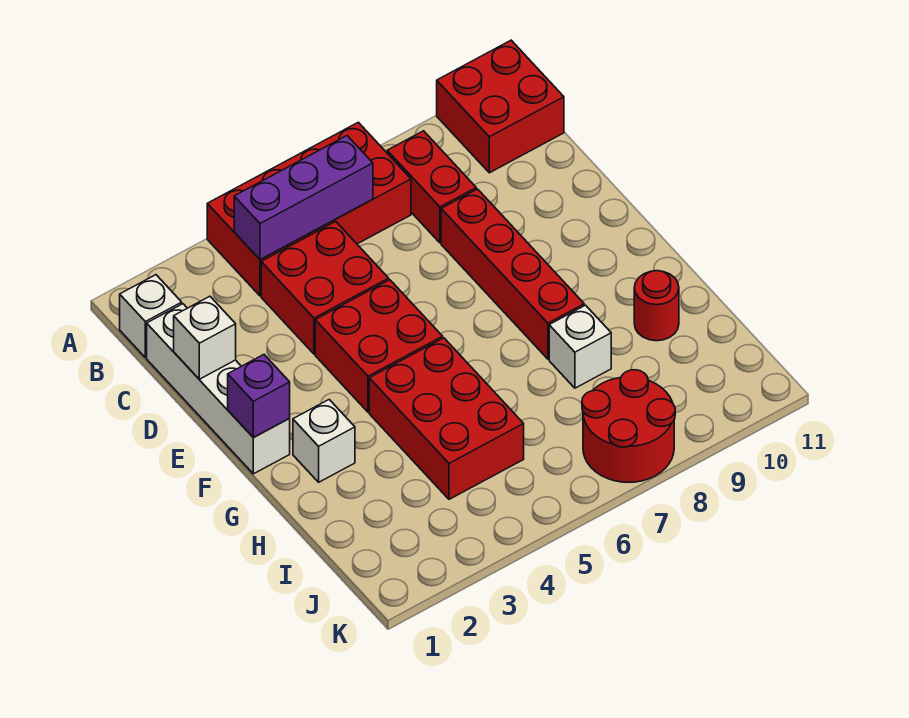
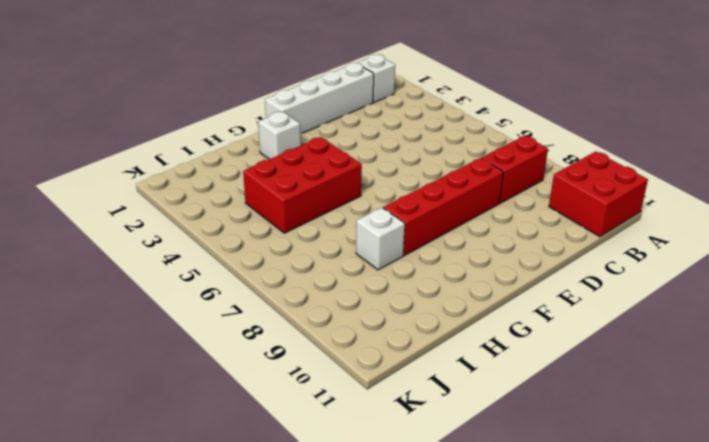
none -> red 2x4 brick [207,122,411,296]
none -> red 2x2 brick [261,222,389,354]
none -> red 2x2 brick [315,280,443,412]

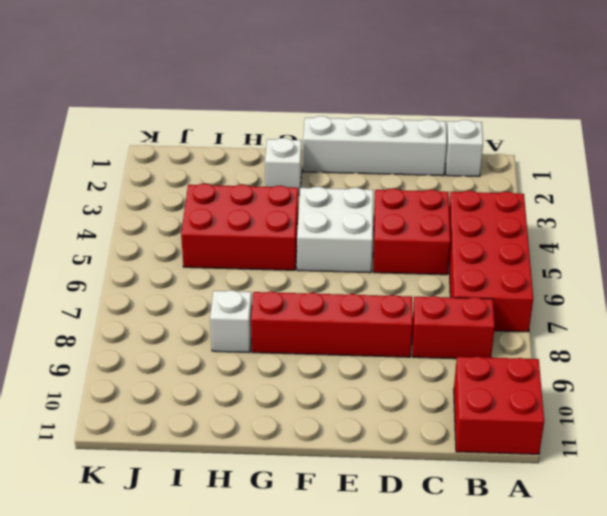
white 2x2 brick [297,187,373,273] -> red 2x2 brick [315,280,443,412]
none -> red 1x1 round brick [634,271,679,341]
none -> red 2x2 round brick [582,370,675,482]
none -> purple 1x3 brick [234,136,373,259]

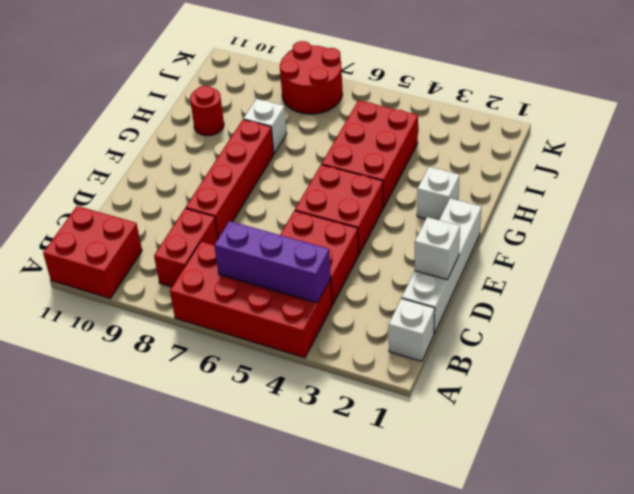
none -> purple 1x1 brick [228,355,290,438]

